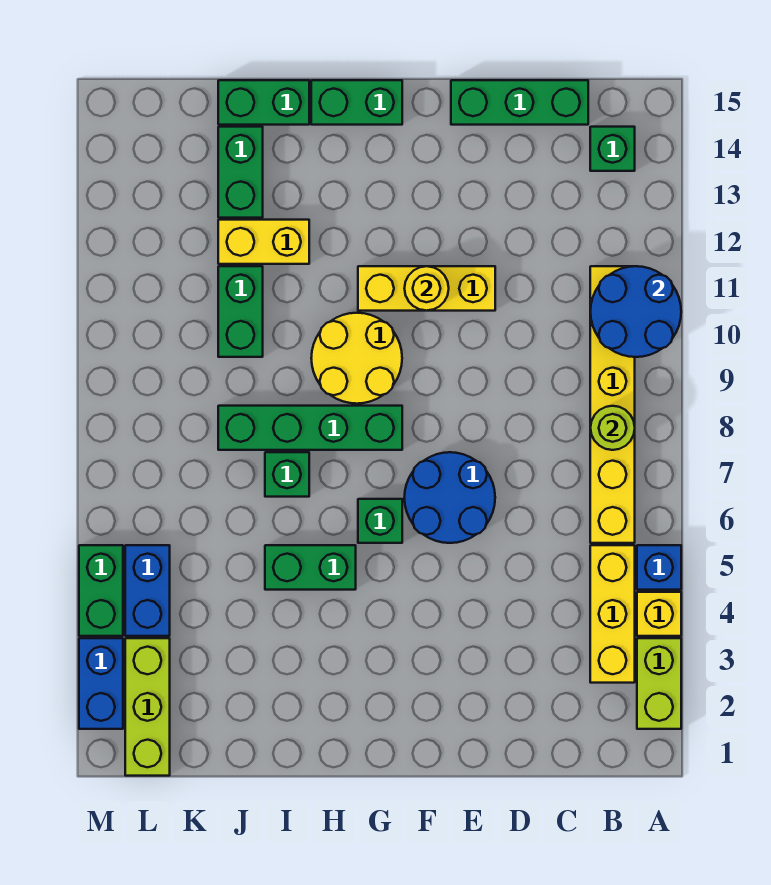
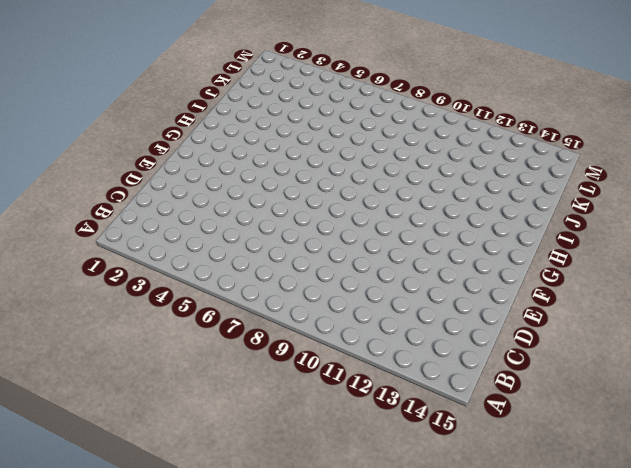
none -> lime 1x2 brick [637,638,681,729]
none -> yellow 1x1 brick [637,592,681,636]
none -> blue 1x1 brick [637,545,681,590]

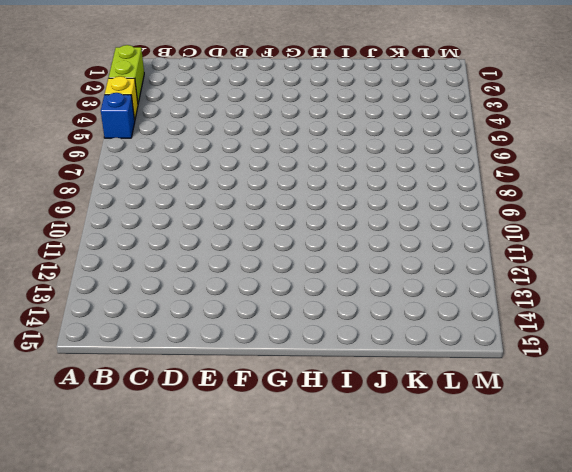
none -> yellow 1x3 brick [590,545,635,683]
none -> yellow 1x6 brick [590,266,635,543]
none -> green 1x1 brick [590,127,635,171]

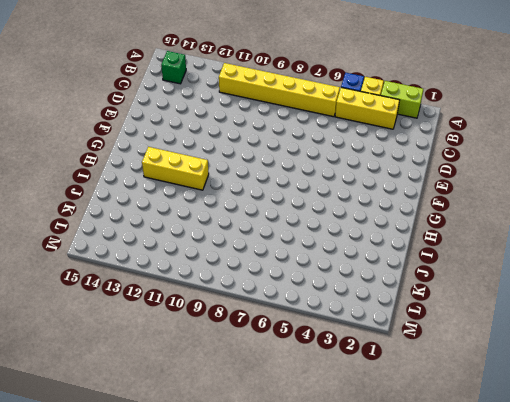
yellow 1x3 brick [142,147,209,190] -> yellow 1x3 brick turned to [358,266,495,311]
none -> green 1x3 brick [451,80,588,125]
none -> blue 2x2 round brick [404,452,495,543]
none -> green 1x1 brick [358,499,402,543]

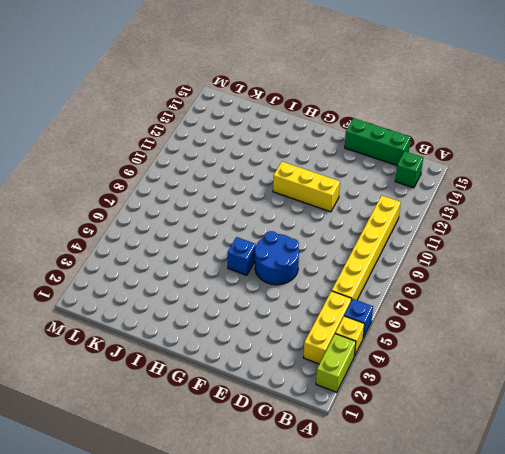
blue 1x1 brick [227,237,256,275] -> green 1x1 brick [358,499,402,543]
none -> green 1x4 brick [218,406,402,450]
none -> yellow 2x2 round brick [311,313,402,404]
none -> green 1x2 brick [311,80,402,125]

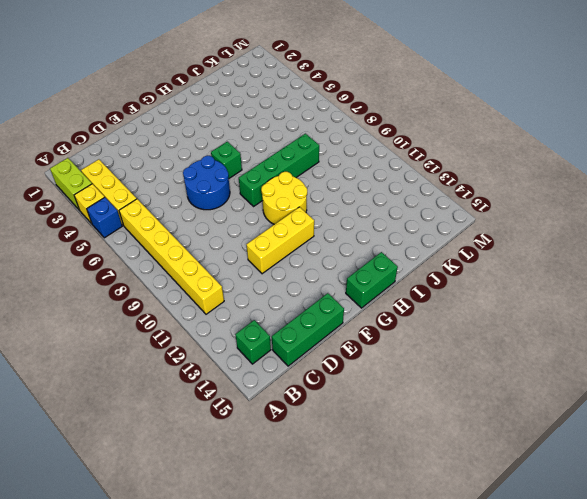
none -> green 1x2 brick [265,545,356,590]
none -> green 1x1 brick [265,452,309,497]
none -> yellow 1x2 brick [218,220,309,264]

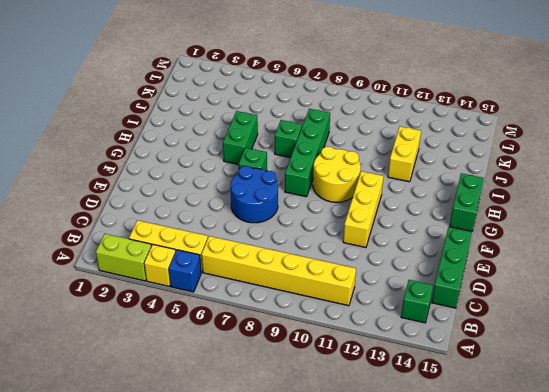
none -> green 1x2 brick [218,80,309,125]
none -> green 1x2 brick [218,266,263,357]
none -> green 1x2 brick [218,127,263,218]

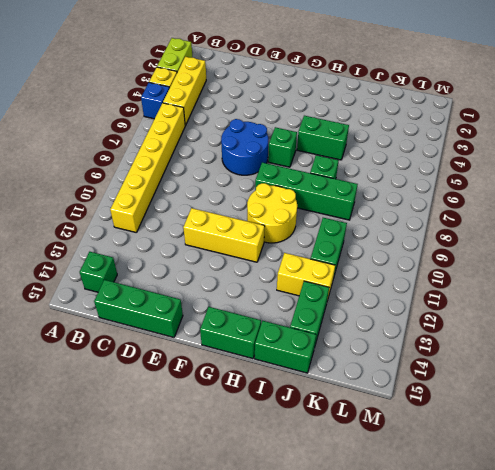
none -> lime 1x3 brick [125,638,170,776]
none -> blue 1x2 brick [125,545,170,636]
none -> blue 1x2 brick [79,638,123,729]

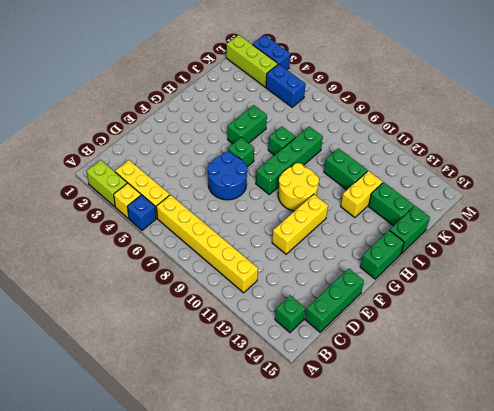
none -> green 1x2 brick [79,545,123,636]
none -> blue 2x2 round brick [591,266,681,357]
none -> lime 1x1 round brick [591,406,635,450]

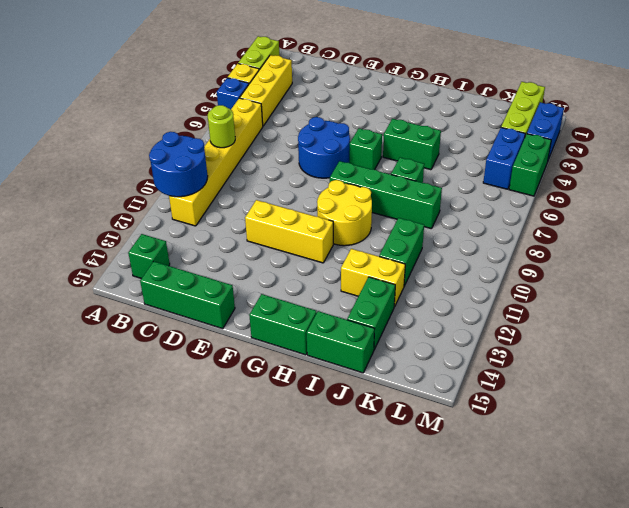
none -> yellow 1x1 round brick [404,266,449,311]

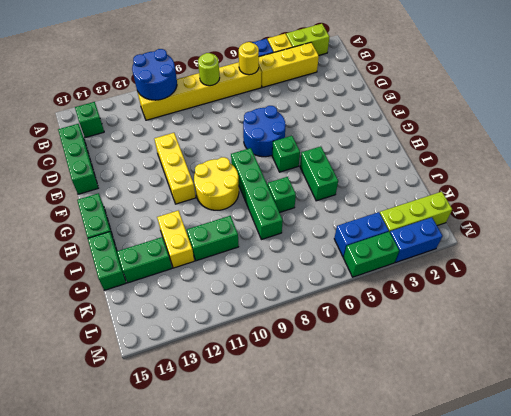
yellow 1x1 round brick [239,42,259,75] -> yellow 1x1 round brick moved to [404,266,449,311]

